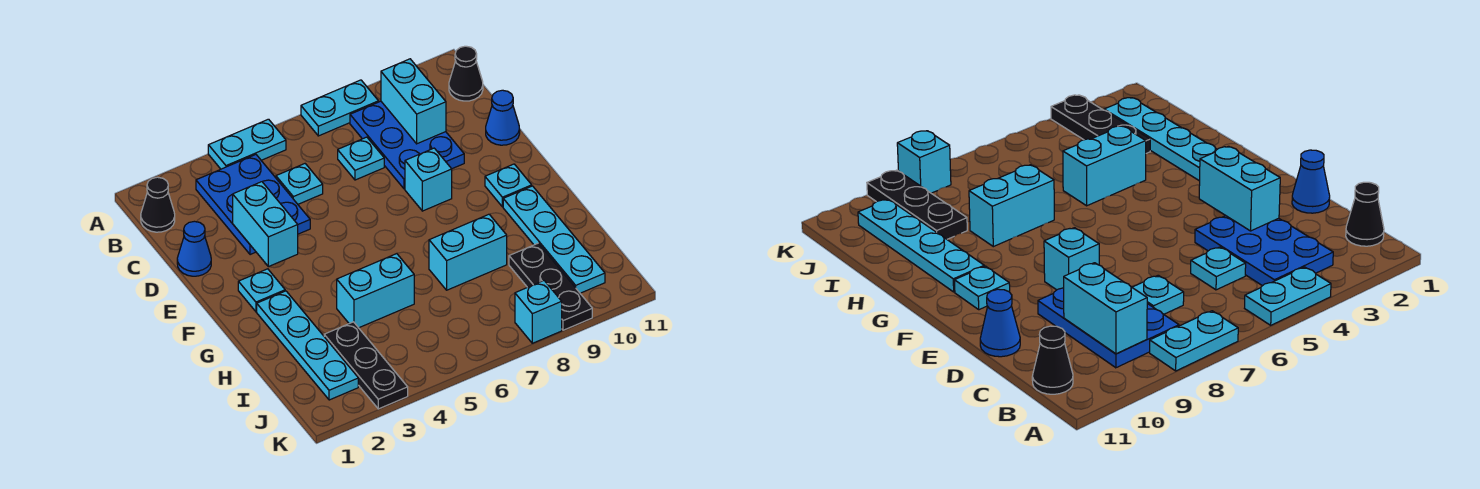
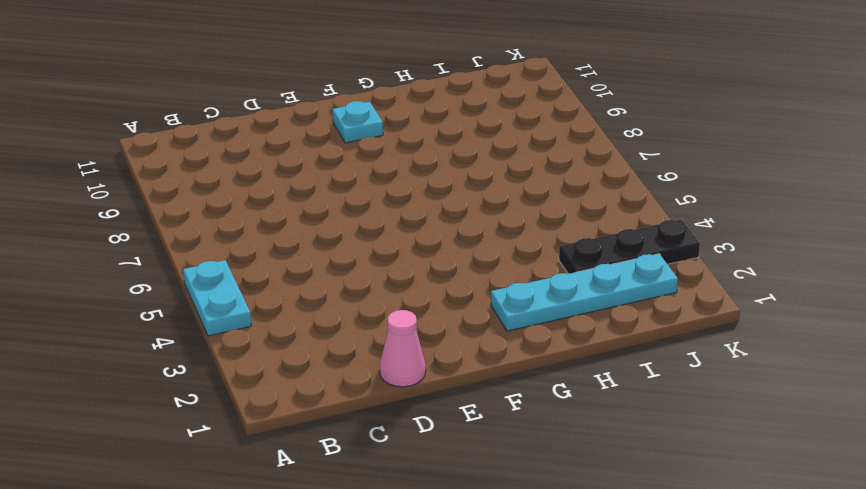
pink 1x1 cone [379,310,426,387] -> blue 1x1 cone [177,221,211,276]
none -> cyan 1x2 plate [301,80,379,136]
none -> black 1x1 cone [141,177,175,232]
none -> blue 2x3 plate [196,155,310,255]

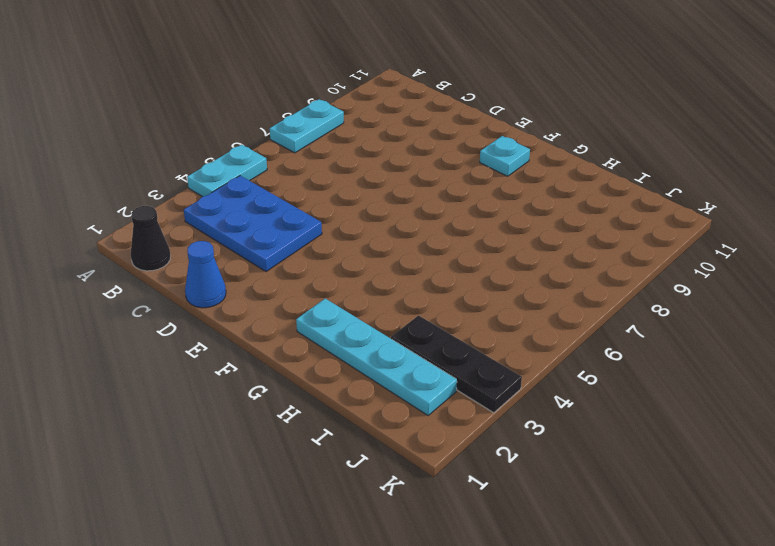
none -> blue 2x3 plate [350,101,464,189]
none -> black 1x1 cone [449,46,483,101]
none -> cyan 1x1 plate [276,164,323,204]

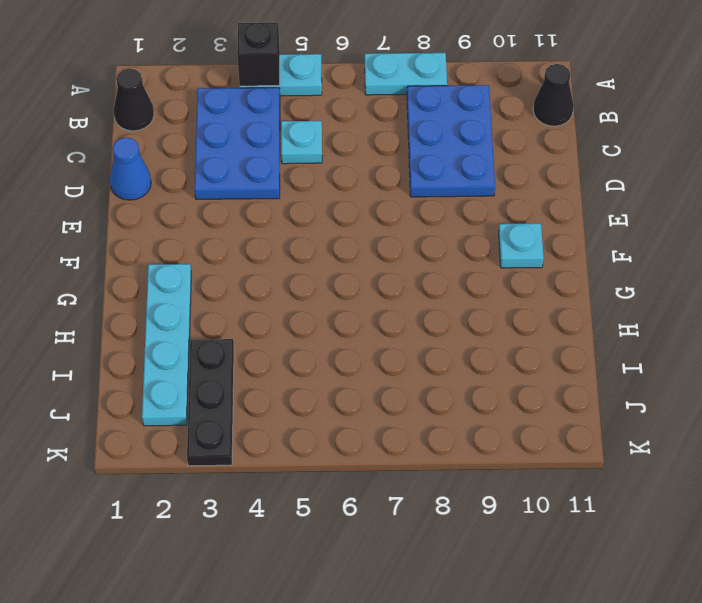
black 1x1 brick [237,23,280,86] -> none
none -> cyan 1x1 plate [338,137,384,180]
none -> blue 1x1 cone [486,90,520,145]
none -> cyan 1x1 brick [405,148,452,211]

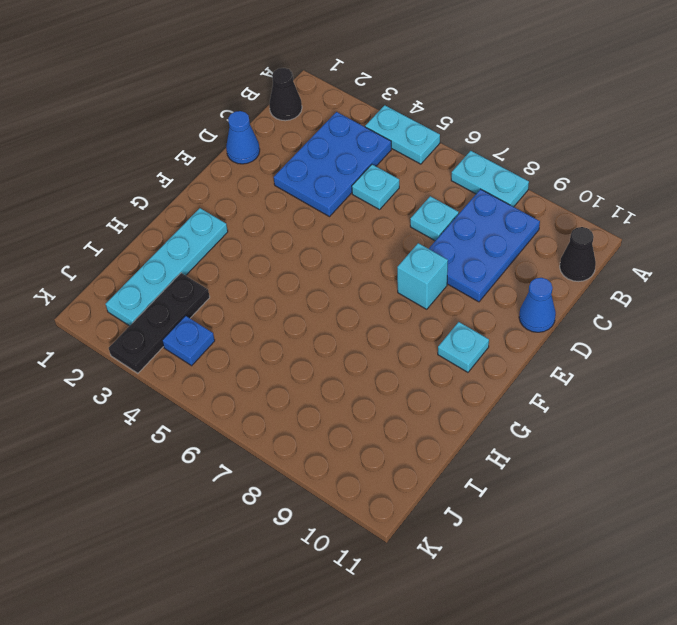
blue 1x1 plate [162,316,215,366] -> none
none -> cyan 1x1 plate [238,269,285,312]
none -> cyan 1x4 plate [503,186,605,293]
none -> cyan 1x2 brick [337,254,414,328]

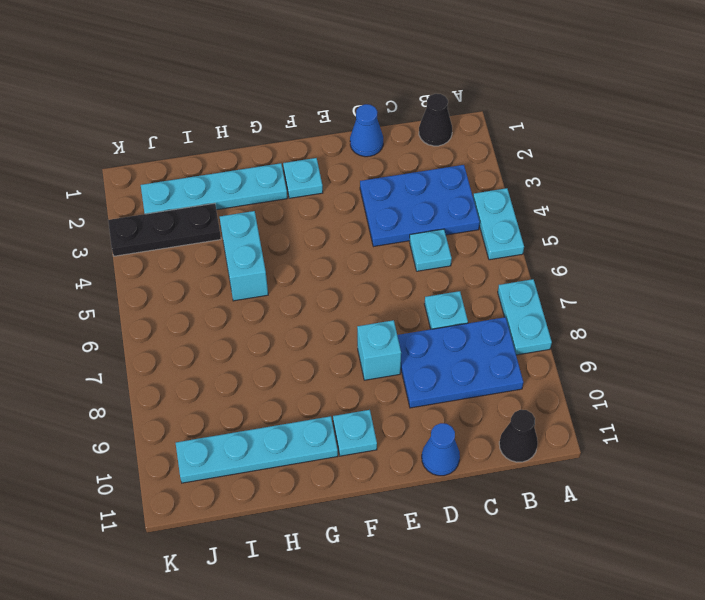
none -> cyan 1x2 brick [429,214,507,290]
none -> black 1x3 plate [509,243,592,330]
none -> cyan 1x1 brick [515,281,562,343]

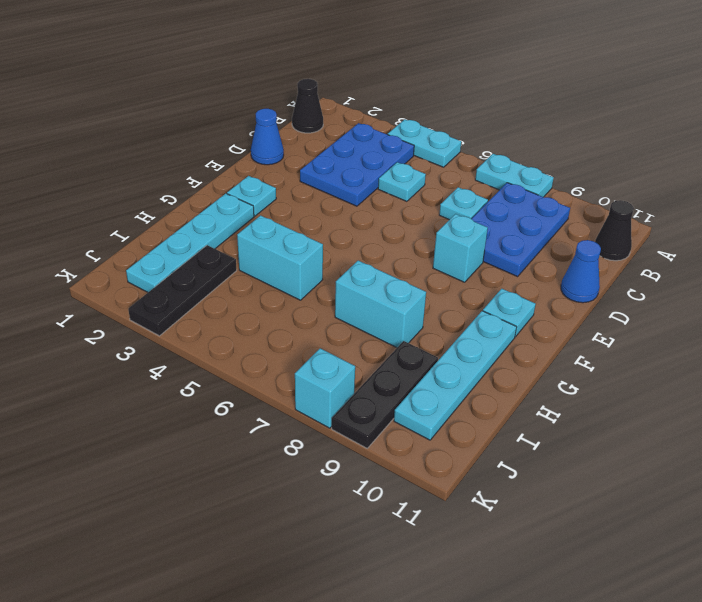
none -> cyan 1x2 brick [381,59,446,144]
none -> cyan 1x2 brick [233,182,298,267]

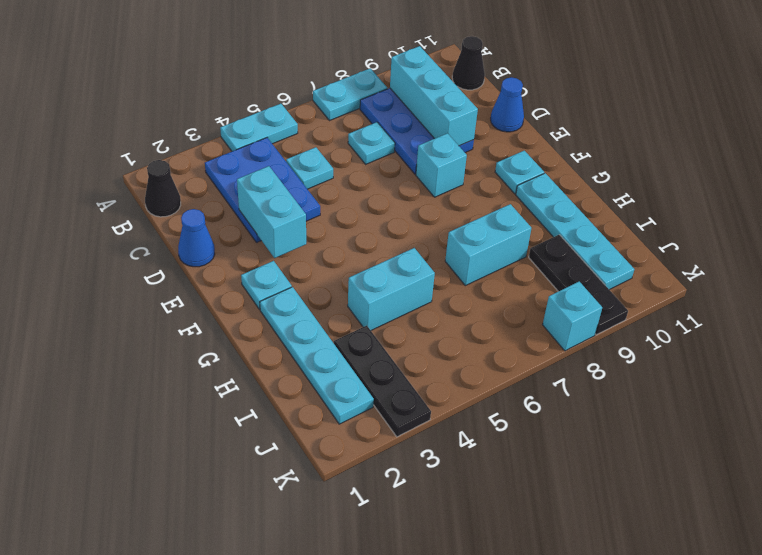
cyan 1x3 brick [390,46,478,146] -> cyan 1x2 brick [381,59,446,144]

